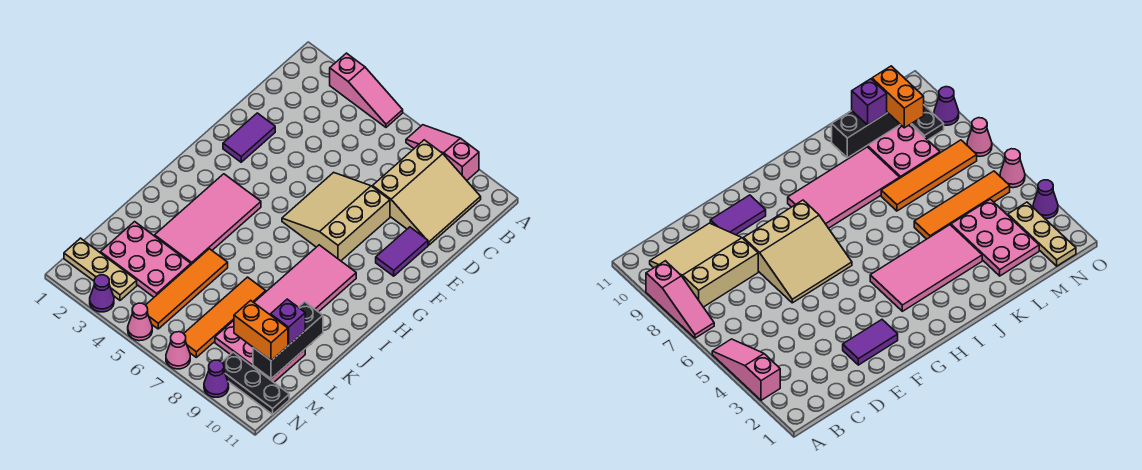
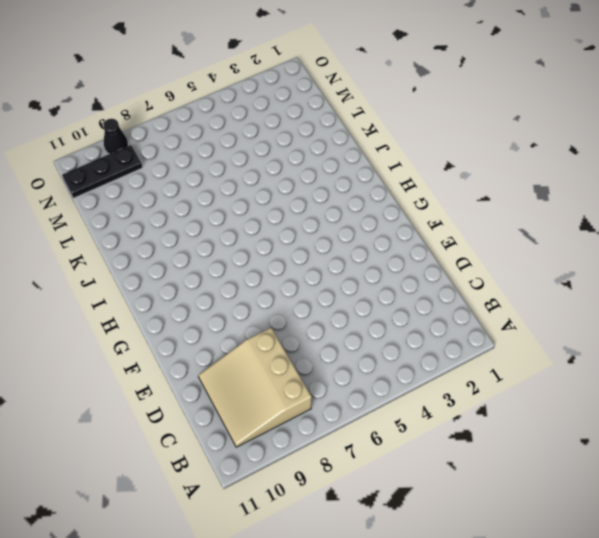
black 1x1 cone [103,119,128,154] -> purple 1x1 cone [204,360,229,397]
none -> pink 1x3 slope [330,53,403,127]
none -> pink 1x3 slope [406,125,479,180]
none -> purple 1x2 tile [223,113,275,162]

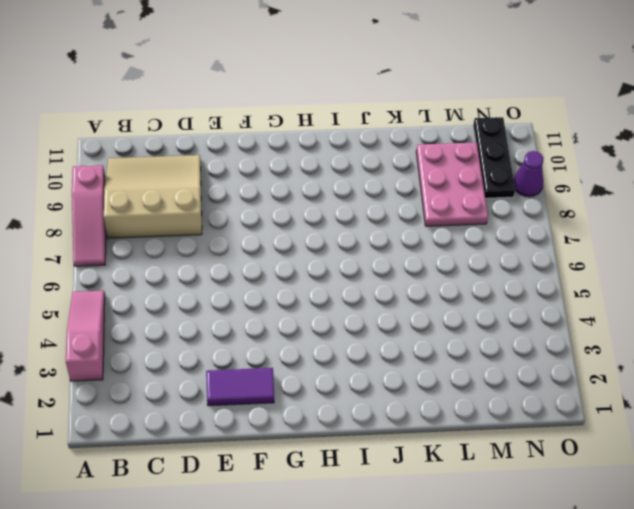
none -> tan 3x3 slope [282,172,390,261]
none -> purple 1x2 tile [376,227,428,276]
none -> pink 2x4 tile [155,174,261,264]

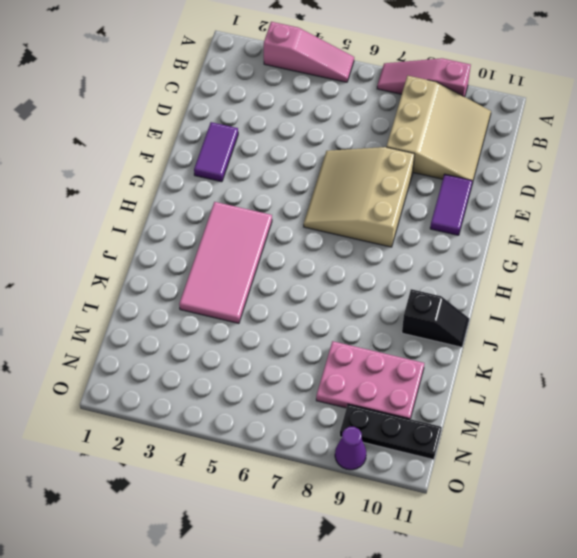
black 1x2 slope [402,289,469,347] -> none
none -> pink 2x4 tile [254,245,356,315]
none -> orange 1x4 tile [146,249,228,329]
none -> orange 1x4 tile [184,277,266,357]

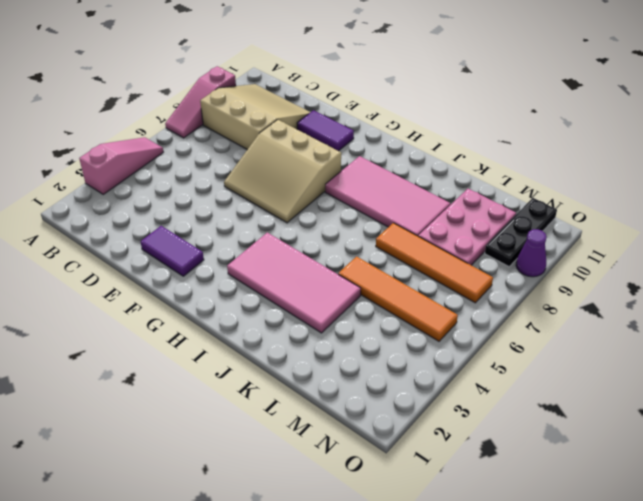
none -> pink 2x3 plate [100,222,191,297]
none -> tan 1x3 plate [64,238,137,300]
none -> purple 1x1 cone [90,275,114,312]

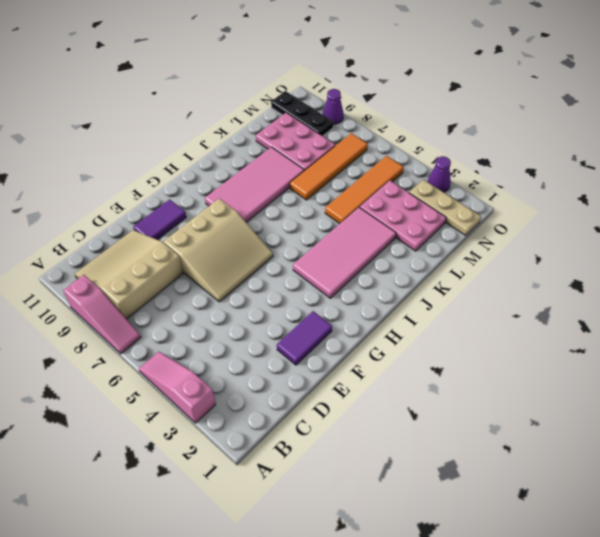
none -> pink 1x1 cone [128,303,152,341]
none -> pink 1x1 cone [166,332,190,369]
none -> black 1x3 brick [253,302,323,379]

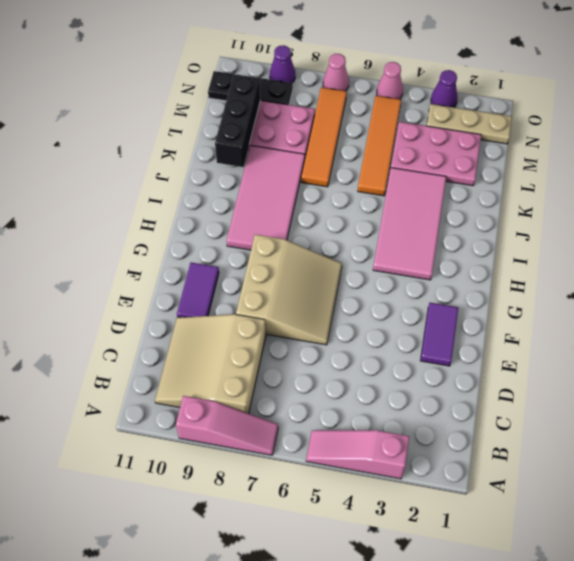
none -> purple 1x1 brick [271,299,305,345]
none -> orange 1x2 brick [234,300,288,361]

